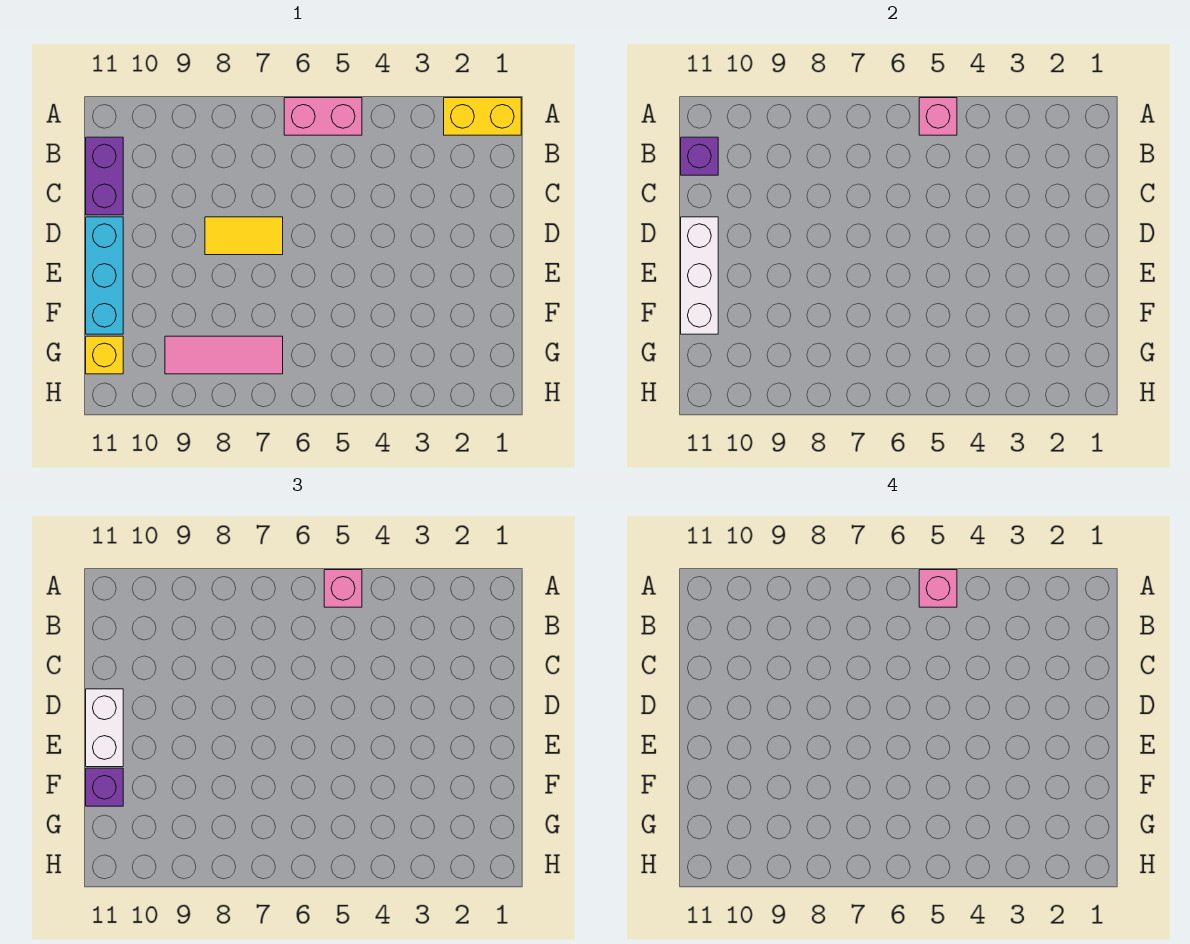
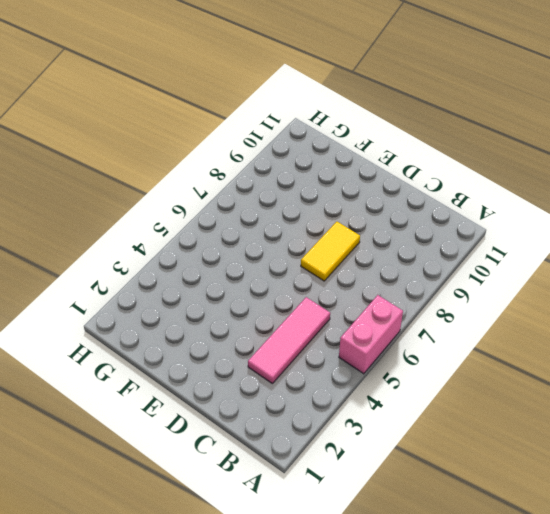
pink 1x3 tile [248,297,330,383] -> pink 1x3 tile moved to [165,336,283,374]
none -> yellow 1x2 brick [444,98,521,135]
none -> purple 1x2 brick [86,137,123,215]
none -> cyan 1x3 brick [86,217,123,334]

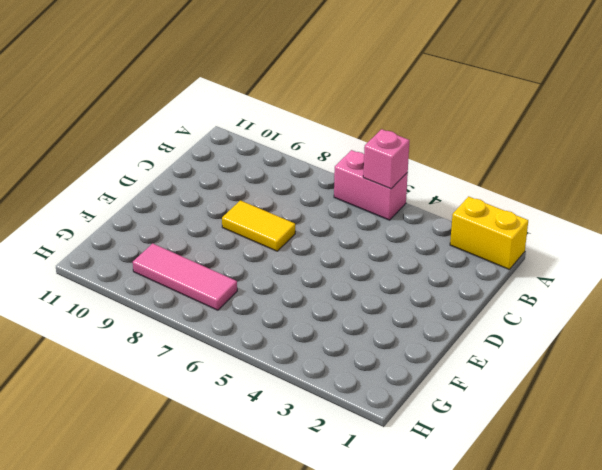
none -> purple 1x2 brick [86,137,123,215]
none -> cyan 1x3 brick [86,217,123,334]
none -> yellow 1x1 brick [86,336,123,374]

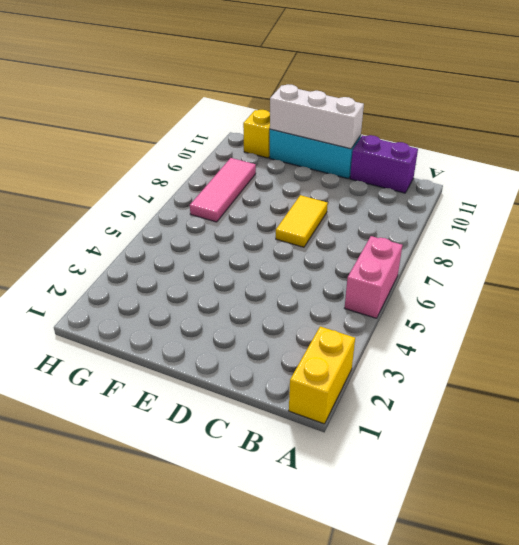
none -> pink 1x1 brick [919,98,957,135]
none -> purple 1x1 brick [681,137,718,175]
none -> pink 1x1 brick [324,570,362,607]

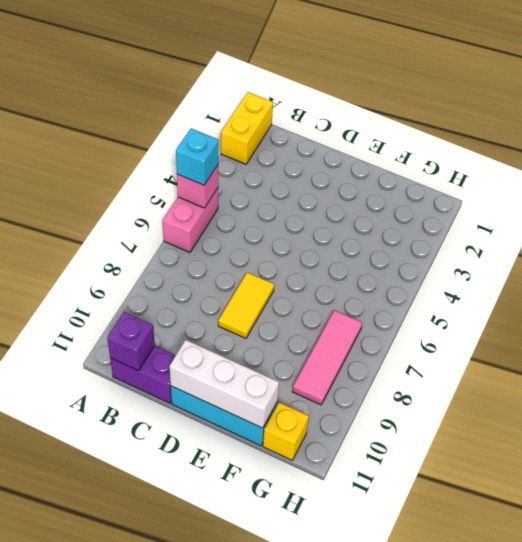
cyan 1x1 brick [176,128,219,185] -> pink 1x1 brick [324,570,362,607]
none -> white 1x2 brick [86,689,123,767]
none -> purple 1x1 brick [86,768,123,806]
none -> pink 1x1 brick [919,570,957,607]

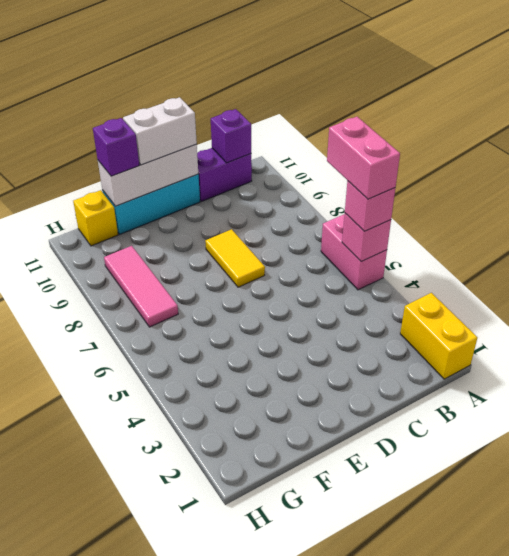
pink 1x2 brick [327,117,400,199] -> pink 1x1 brick [919,570,957,607]

